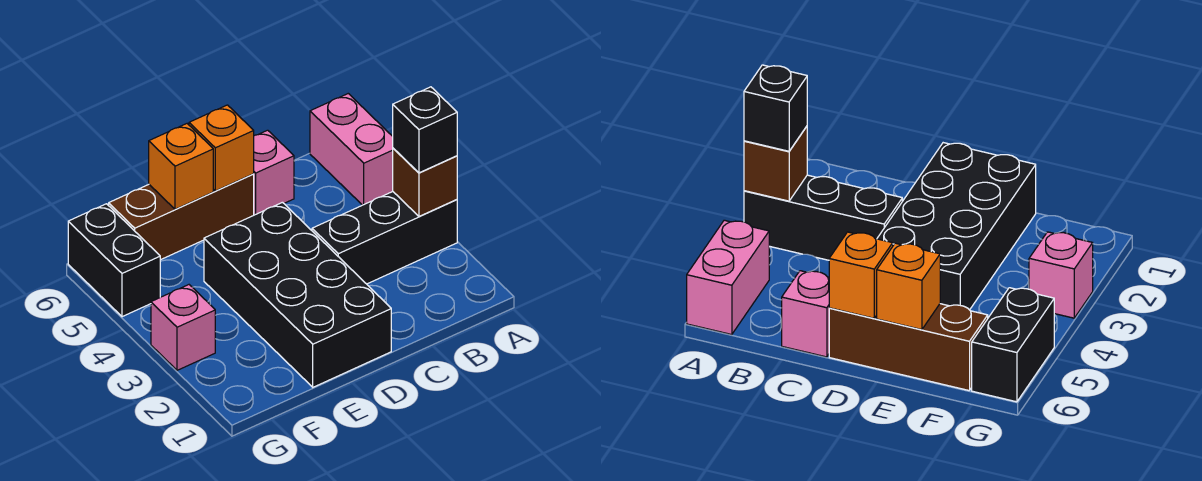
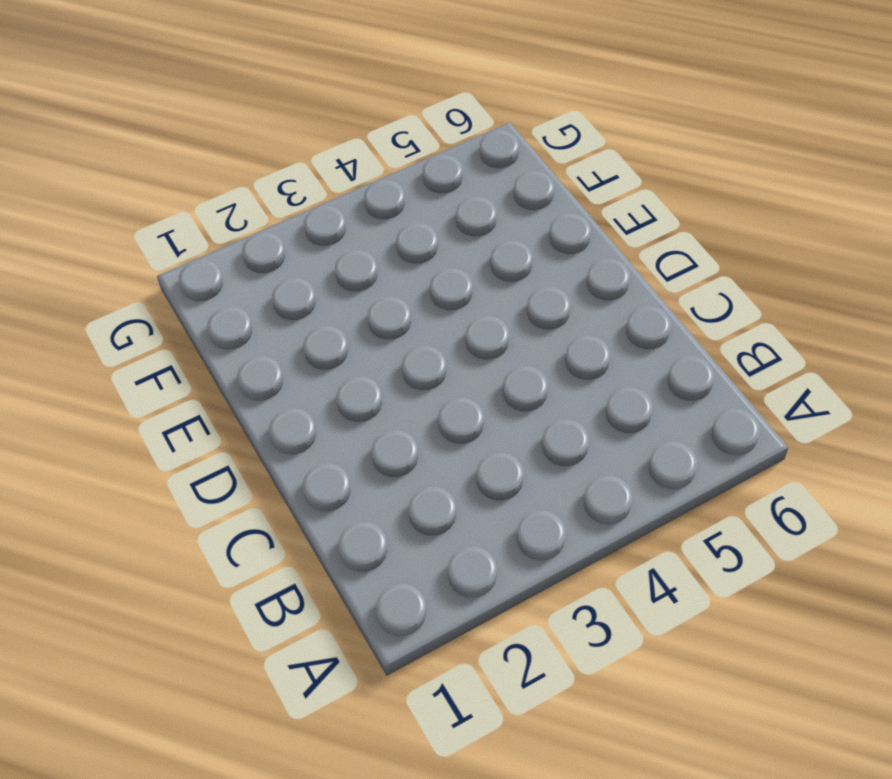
none -> black 1x3 brick [312,192,457,284]
none -> pink 1x2 brick [310,94,393,205]

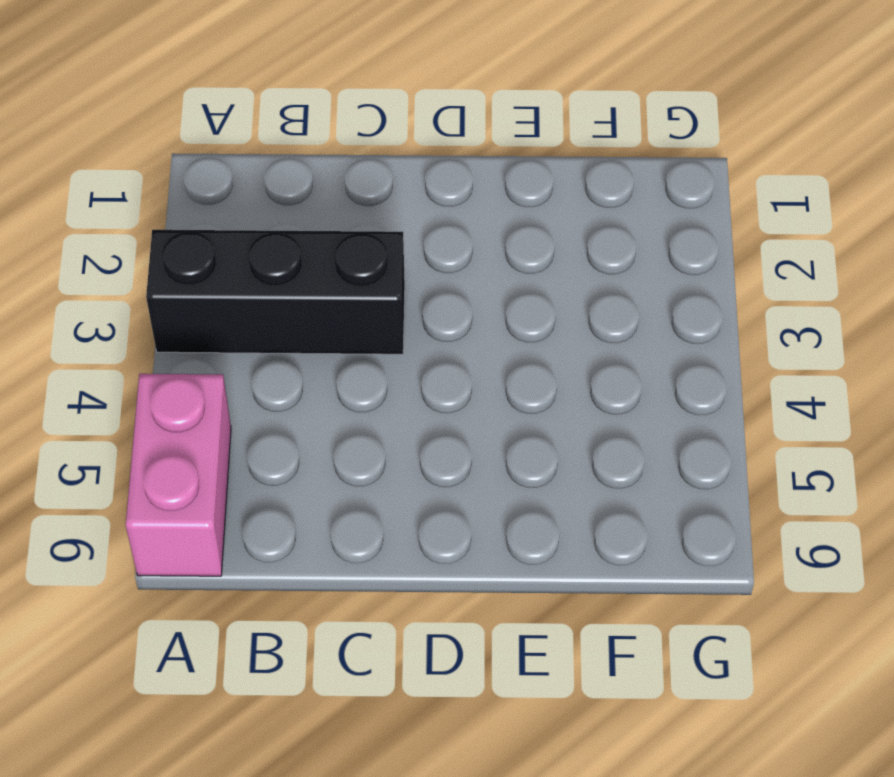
none -> pink 1x1 brick [254,130,294,215]
none -> black 2x4 brick [204,202,391,387]

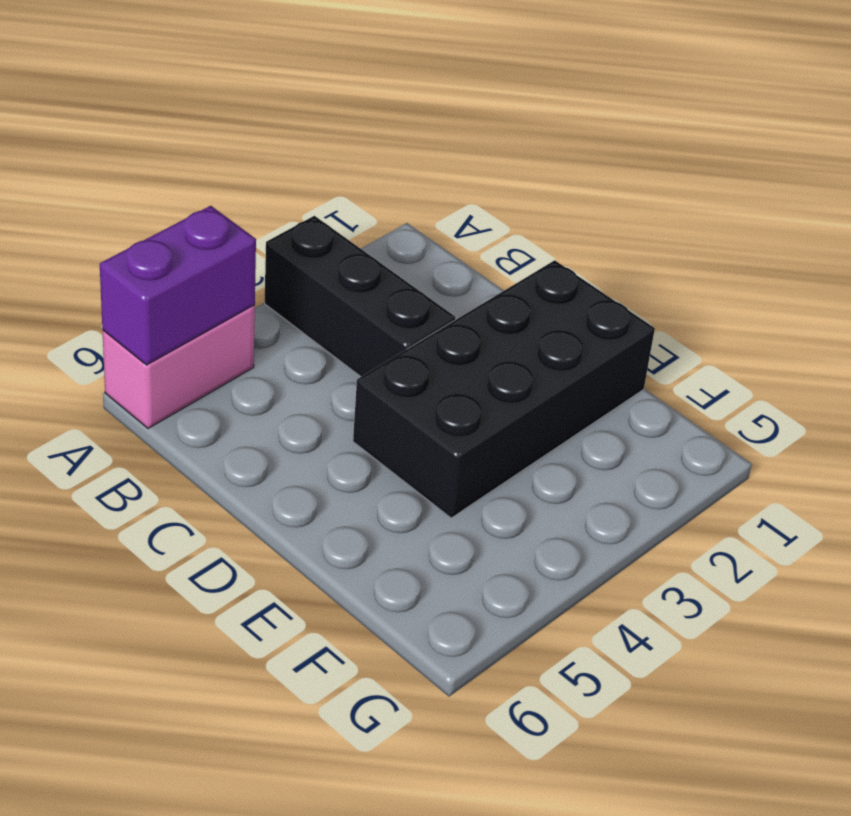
purple 1x2 brick [100,206,256,365] -> none
none -> pink 1x1 brick [254,130,294,215]
none -> brown 1x3 brick [109,174,254,260]

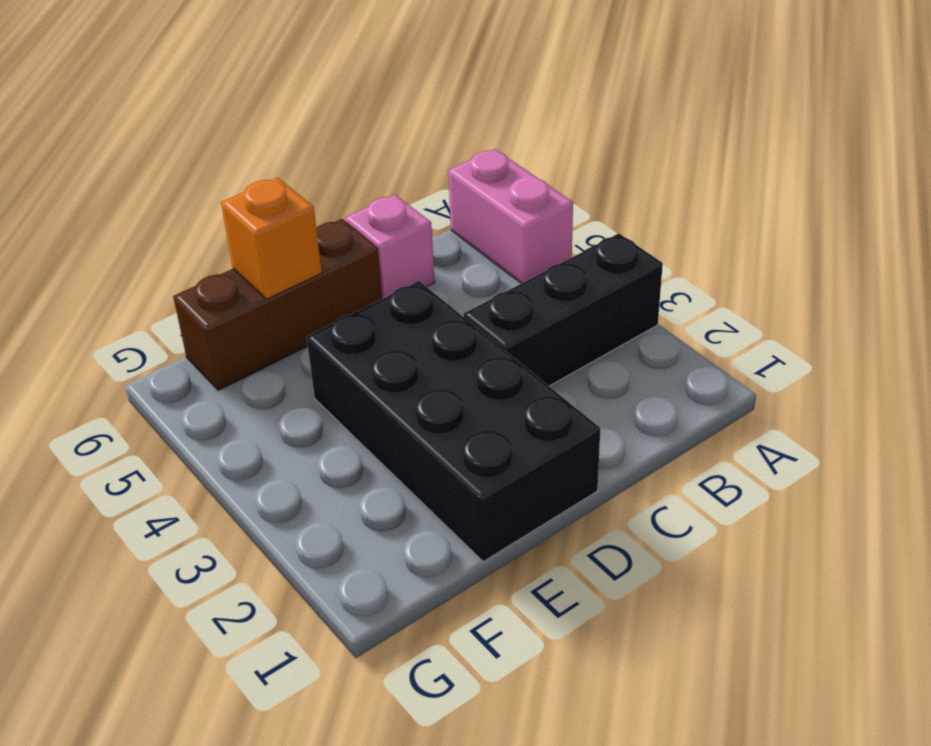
none -> pink 1x1 brick [151,285,215,370]
none -> black 1x2 brick [68,204,160,317]

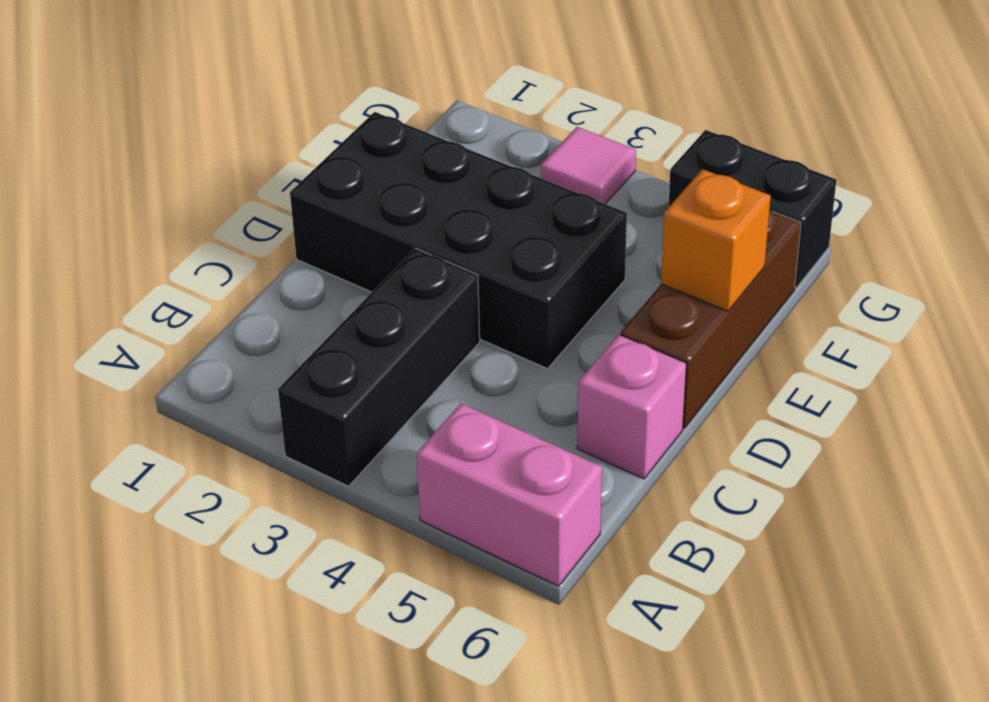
pink 1x1 tile [541,127,636,204] -> pink 1x1 brick [151,285,215,370]
none -> brown 1x1 brick [393,148,457,216]
none -> orange 1x1 brick [189,105,254,191]

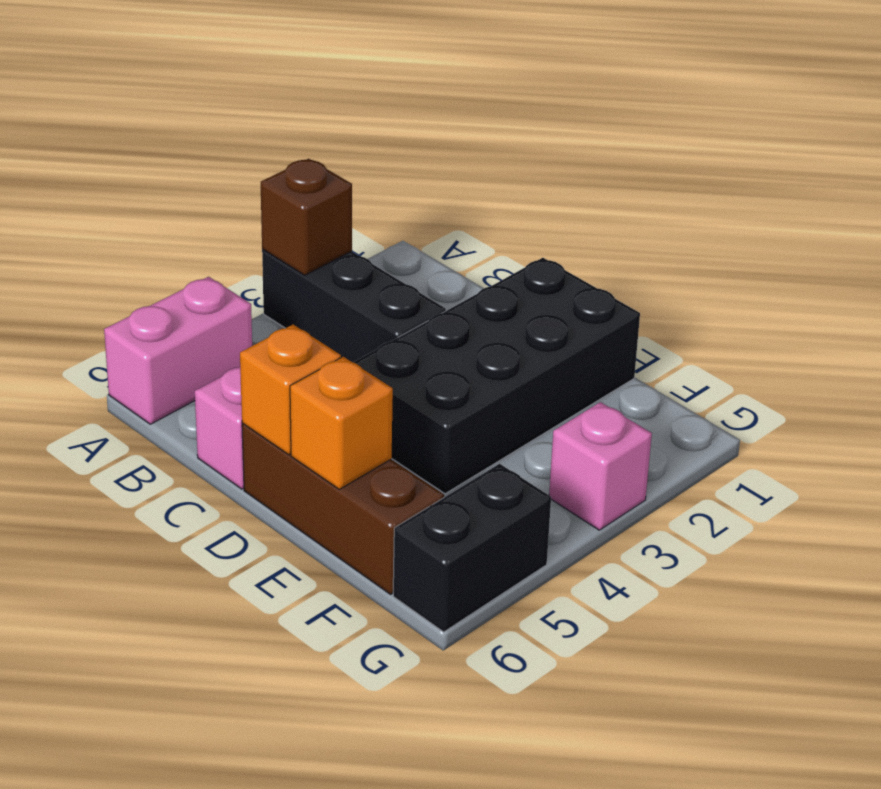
none -> black 1x1 brick [393,87,457,173]

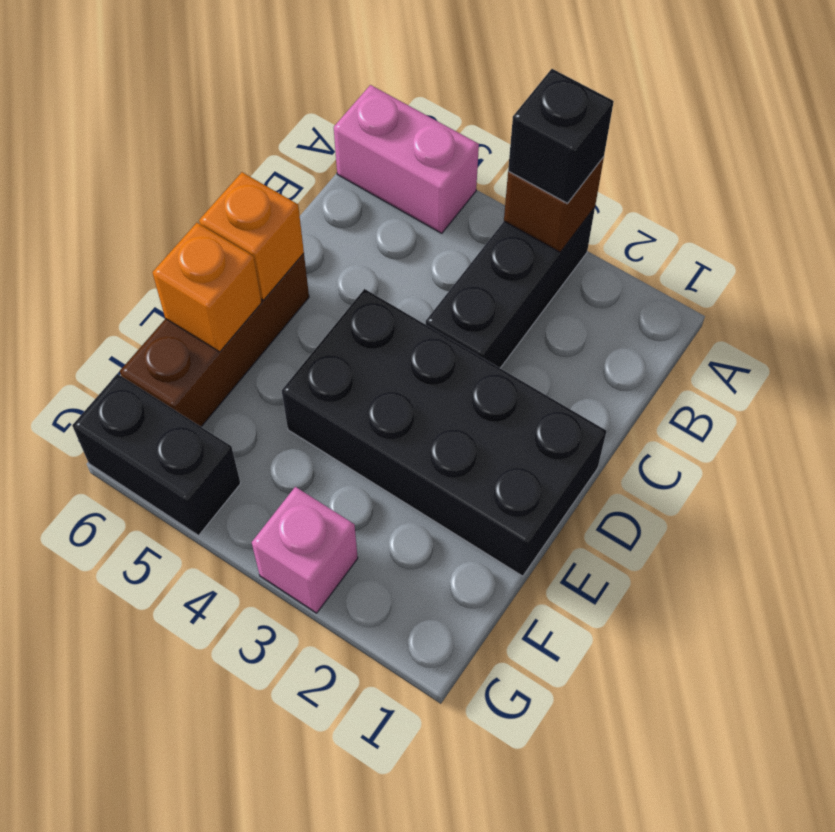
none -> pink 1x1 brick [254,130,294,215]

